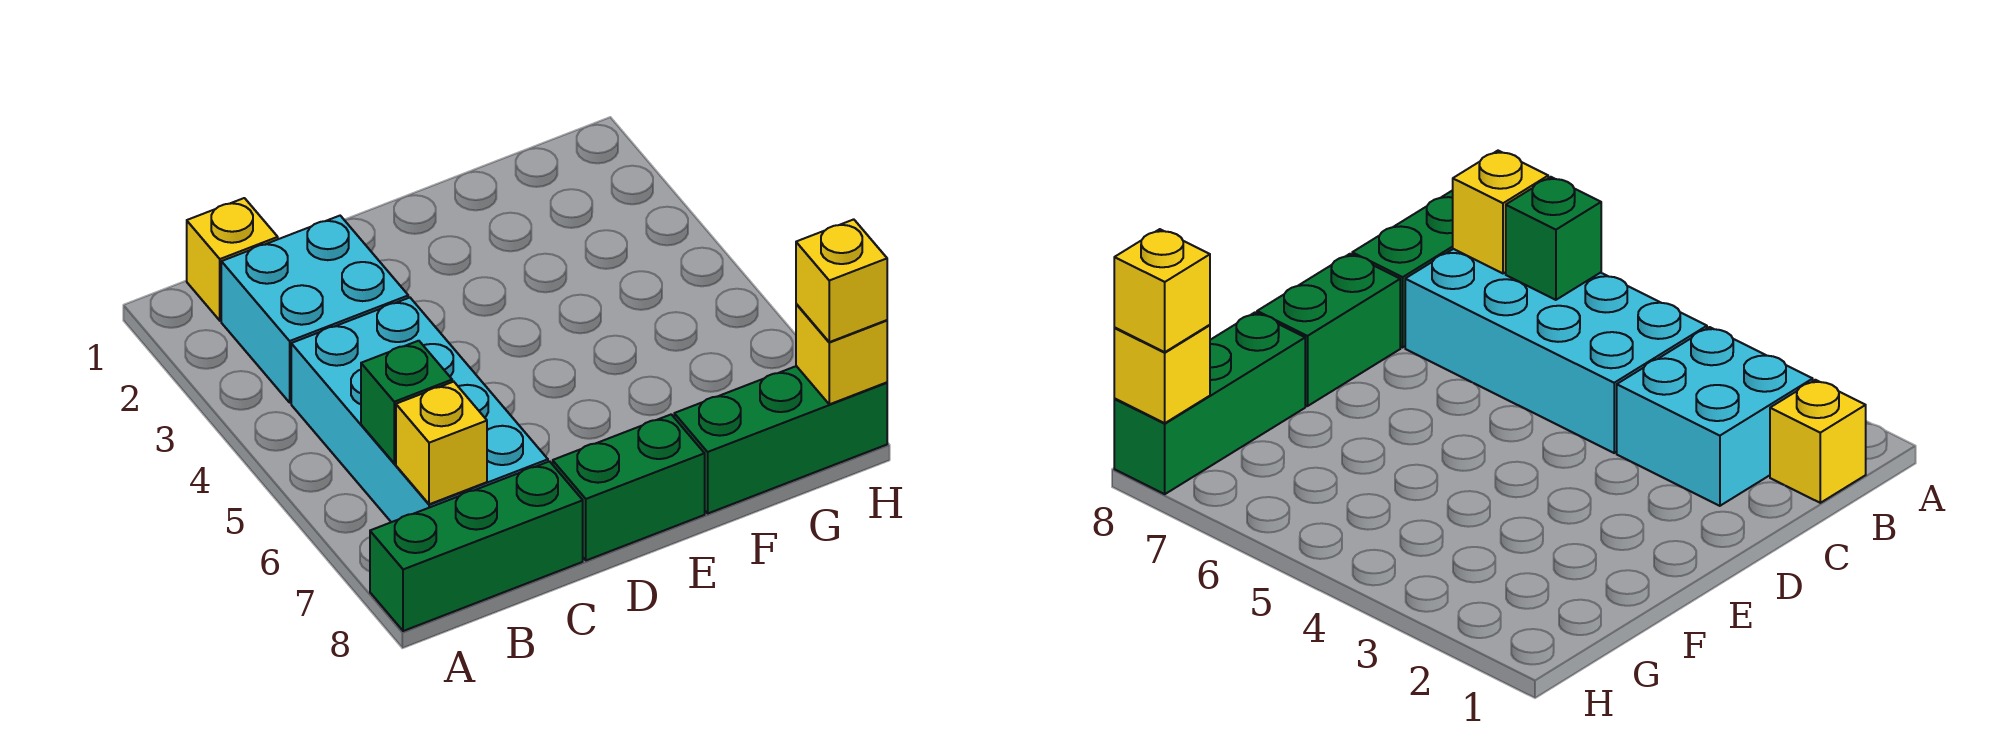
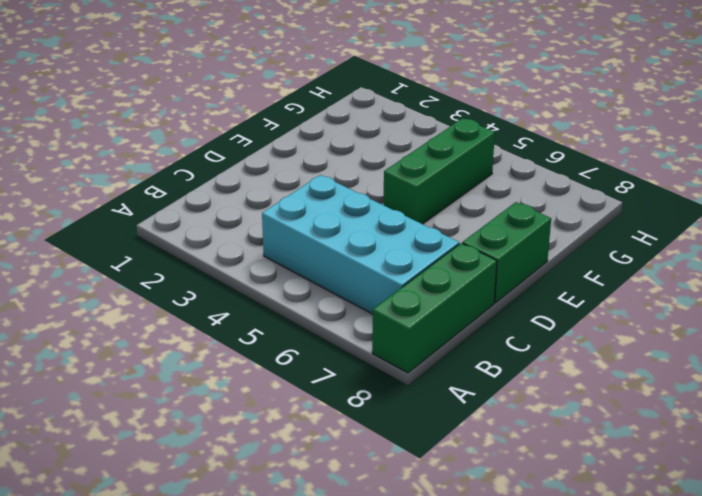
green 1x3 brick [383,118,495,224] -> green 1x3 brick moved to [674,366,887,513]
none -> yellow 1x1 brick [187,198,278,321]
none -> cyan 2x2 brick [221,216,408,402]

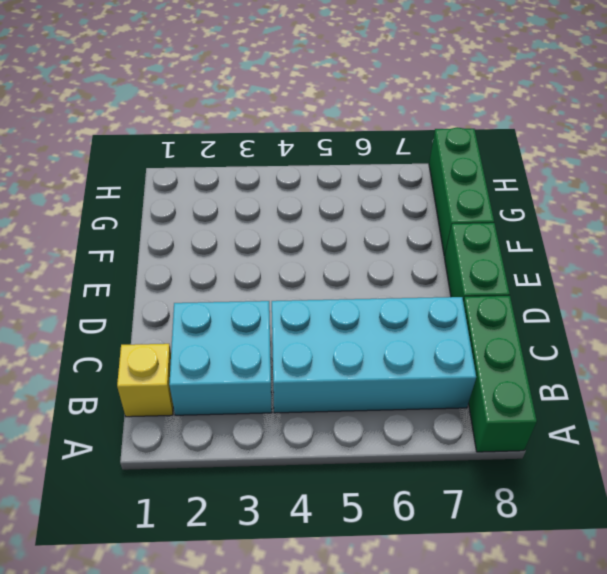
none -> green 1x1 brick [361,341,452,463]
none -> yellow 1x1 brick [396,382,487,504]

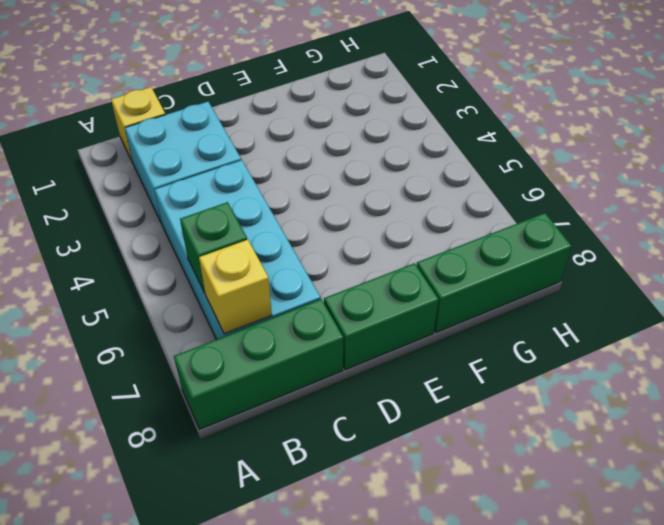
none -> yellow 1x1 brick [796,304,887,404]
none -> yellow 1x1 brick [796,219,887,342]

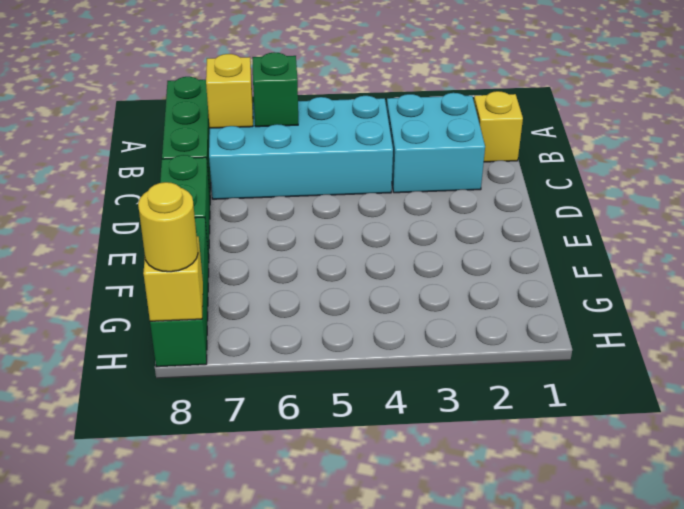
yellow 1x1 round brick [138,182,198,272] -> yellow 1x1 brick [796,219,887,342]

